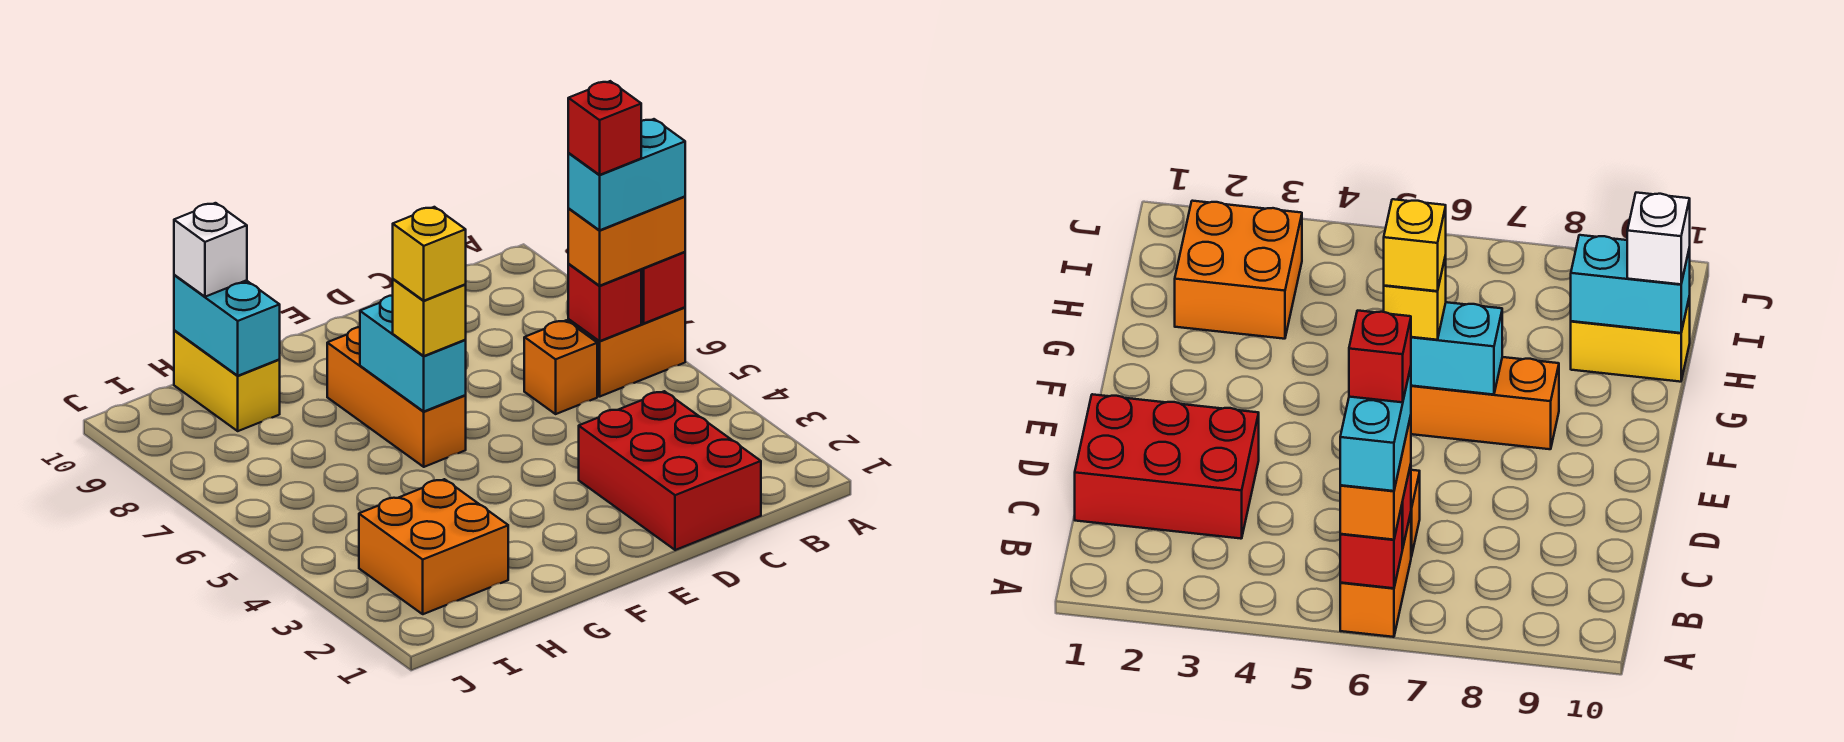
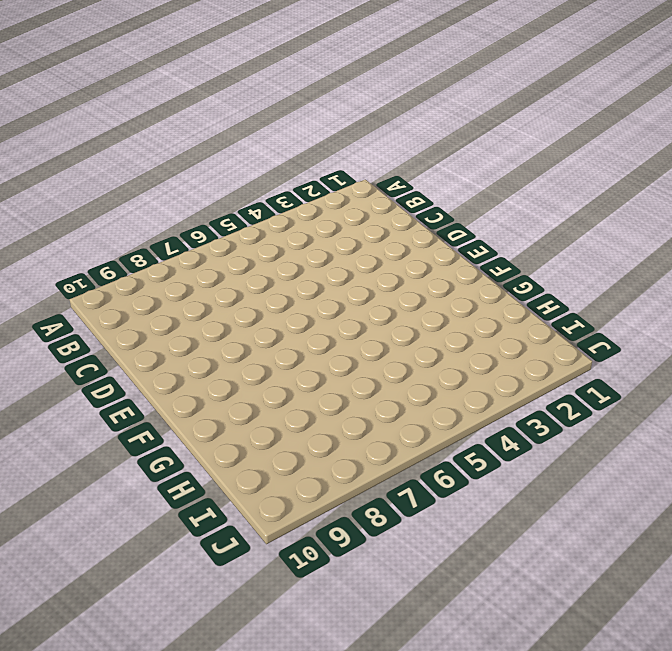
none -> orange 1x2 brick [568,307,685,396]
none -> red 2x3 brick [579,391,761,550]
none -> orange 1x1 brick [524,320,597,414]

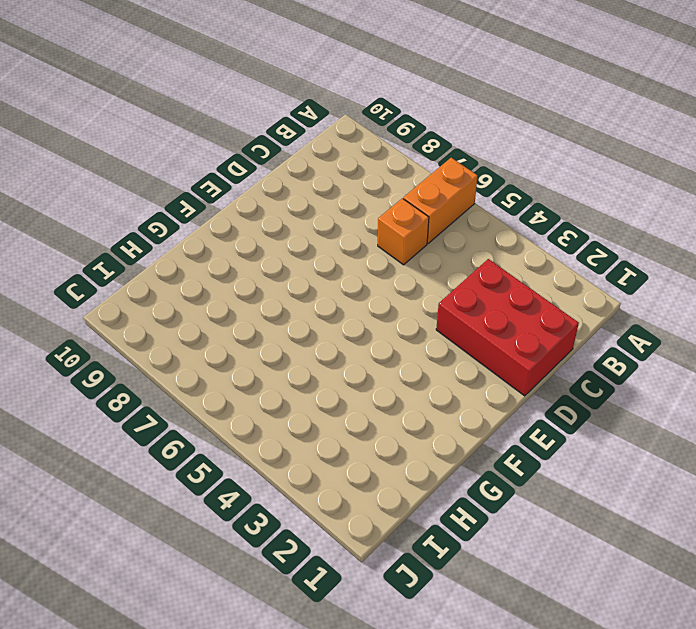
none -> orange 1x3 brick [327,327,466,467]
none -> orange 2x2 brick [359,479,508,614]
none -> yellow 1x2 brick [174,330,280,431]

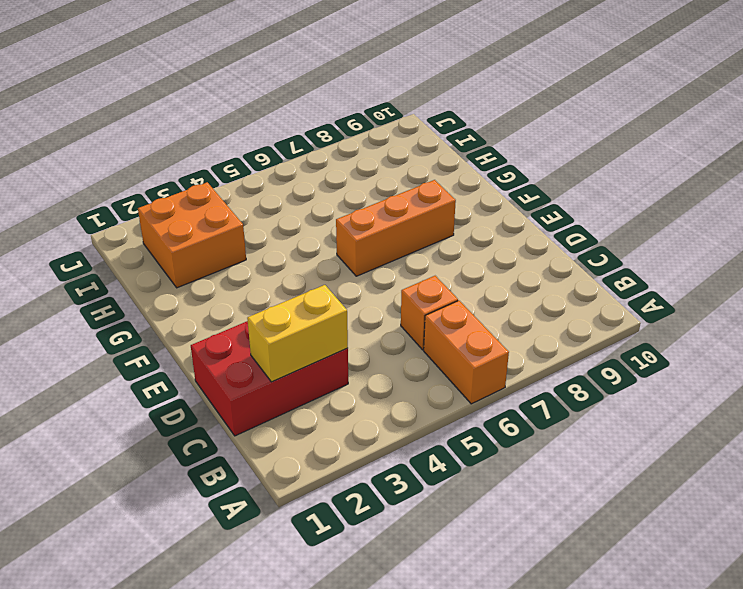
yellow 1x2 brick [247,285,348,382] -> yellow 1x2 brick moved to [174,330,280,431]
none -> red 1x1 brick [641,252,685,324]
none -> red 1x1 brick [568,264,641,341]
none -> cyan 1x2 brick [360,295,466,411]

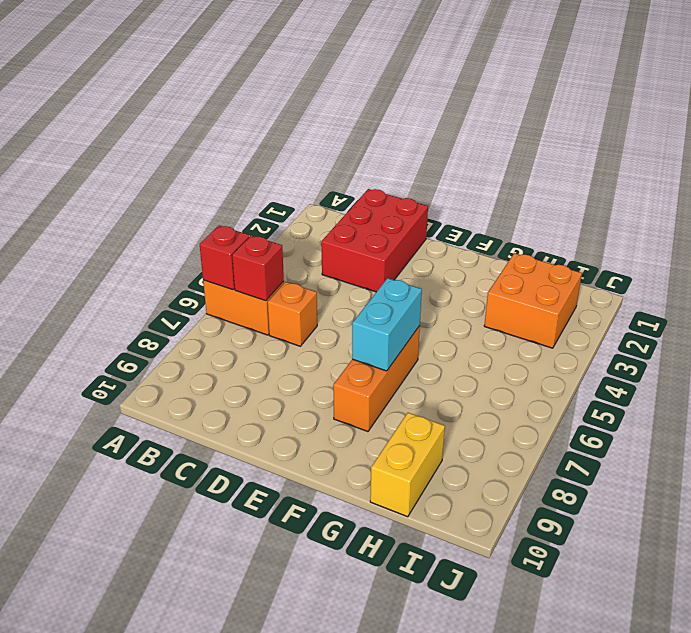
none -> cyan 1x2 brick [174,275,280,376]
none -> orange 1x2 brick [568,197,685,286]
none -> yellow 1x1 brick [393,279,466,356]

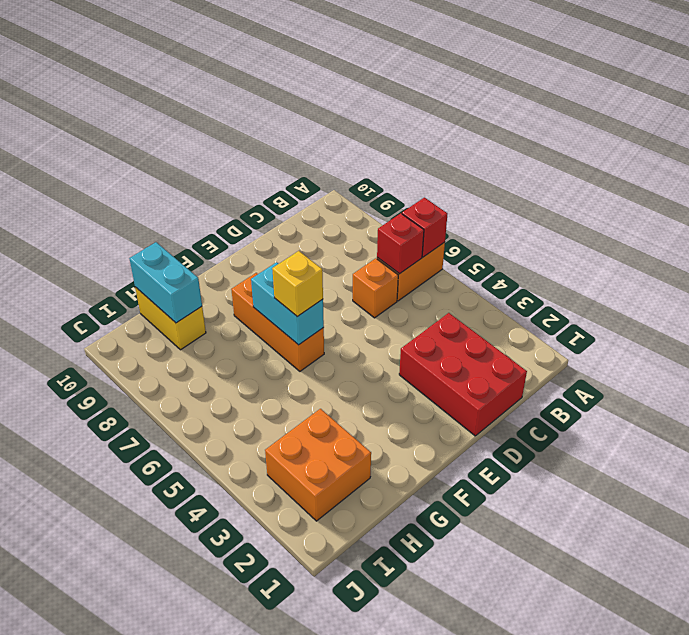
none -> orange 1x2 brick [568,197,685,286]
none -> white 1x1 brick [174,203,247,297]
none -> cyan 1x2 brick [568,119,685,230]

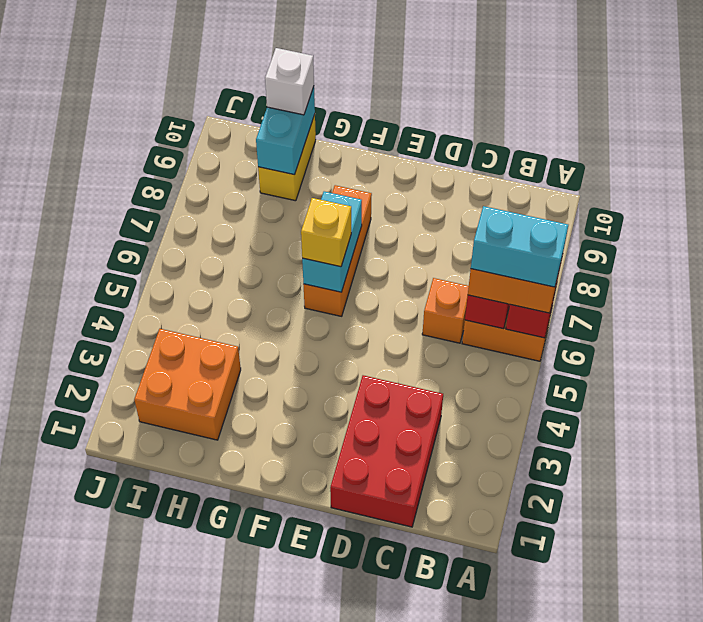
none -> yellow 1x1 brick [393,207,466,301]
none -> red 1x1 brick [568,81,641,175]

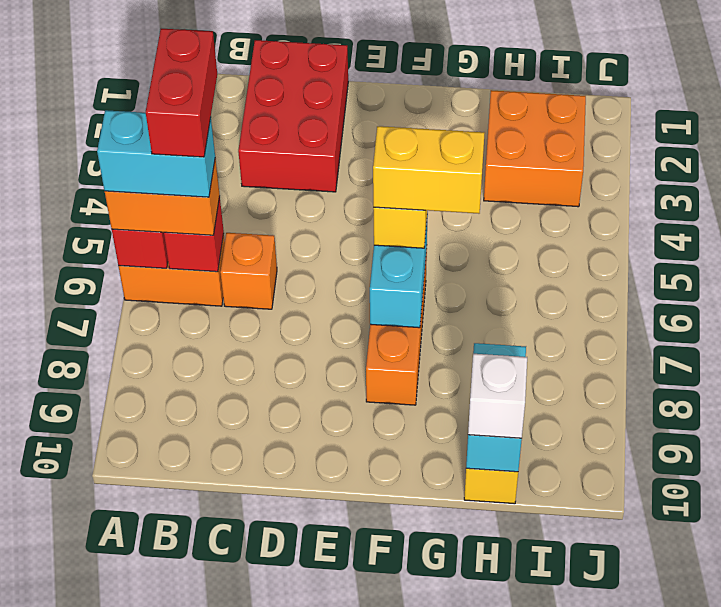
red 1x2 brick [146,29,217,157] -> red 1x1 brick [568,81,641,175]
yellow 1x2 brick [373,126,484,214] -> yellow 1x1 brick [393,207,466,301]

